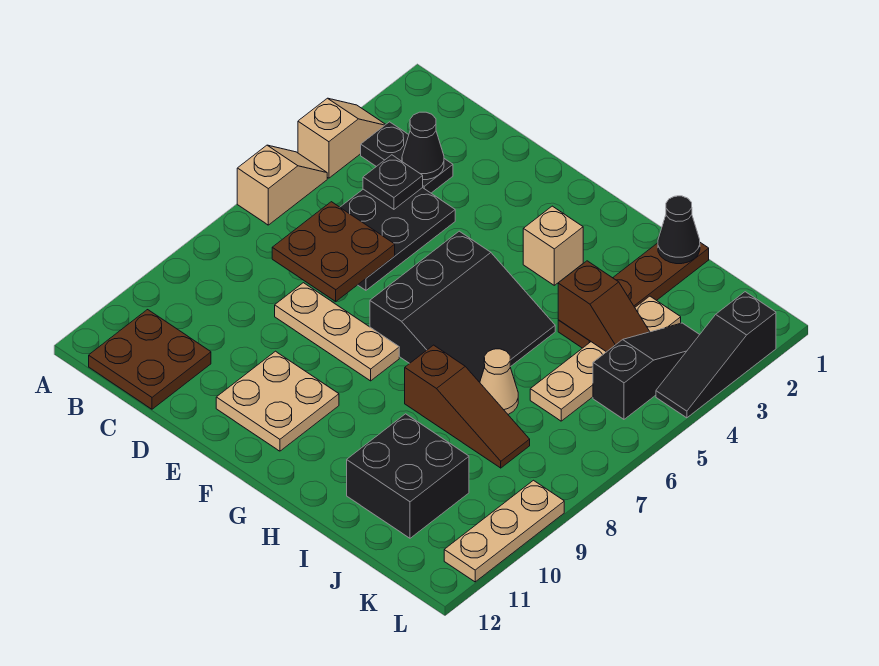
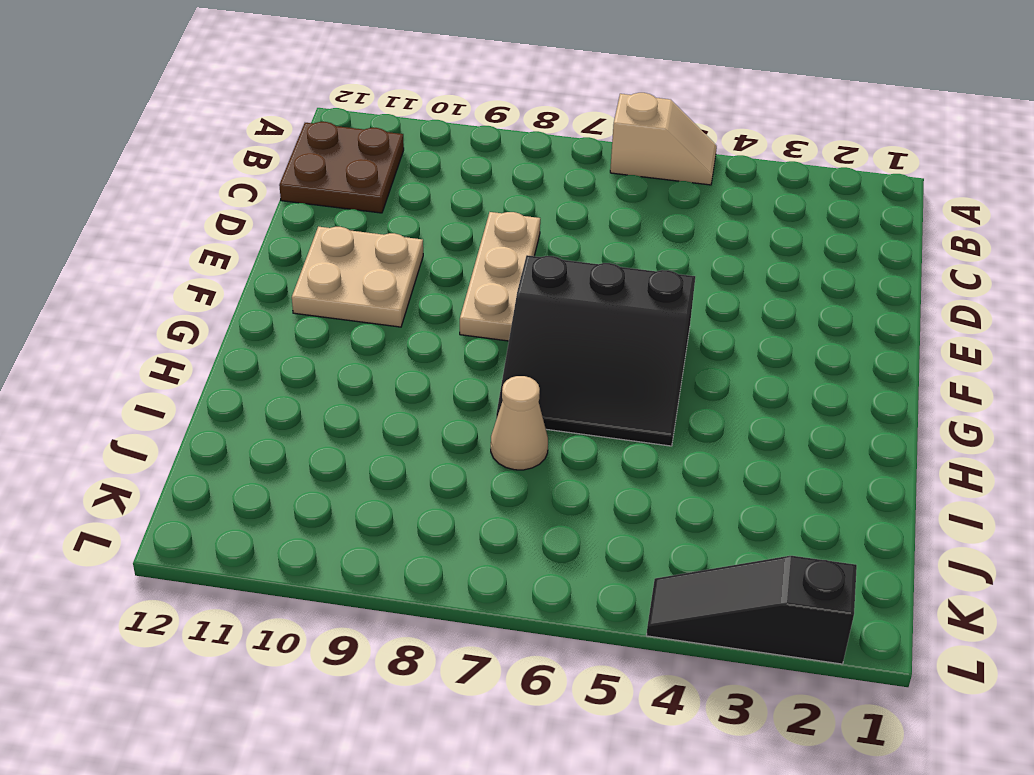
none -> tan 1x2 slope [298,98,386,178]
none -> black 1x2 plate [361,122,453,193]
none -> black 2x3 plate [340,188,455,290]

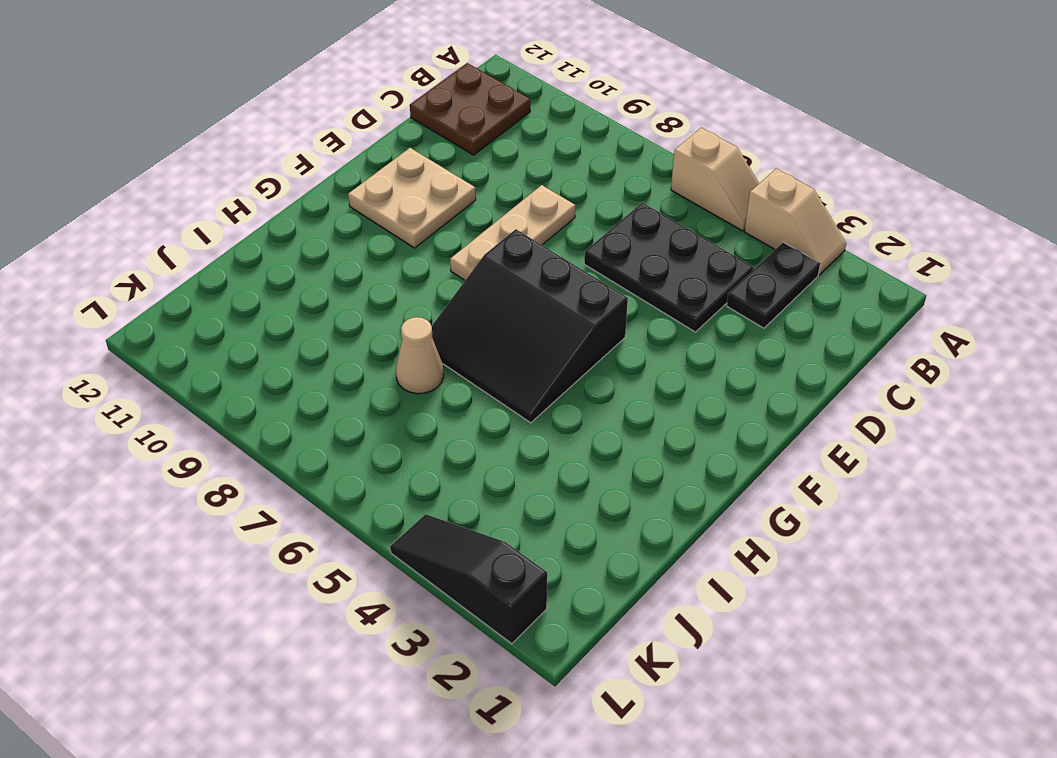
none -> tan 1x1 brick [523,206,583,285]
none -> brown 1x3 slope [405,345,530,468]
none -> brown 1x4 plate [558,243,709,348]

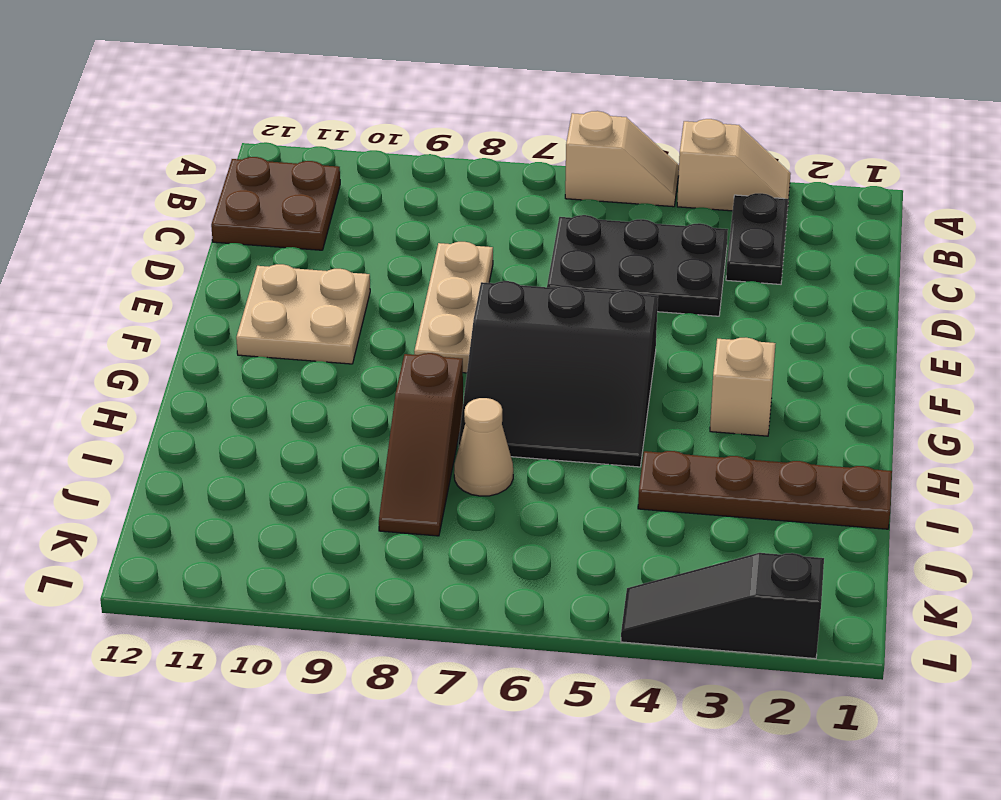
none -> black 2x2 brick [347,414,469,538]
none -> tan 1x4 plate [530,296,681,421]
none -> black 1x3 slope [593,323,700,419]

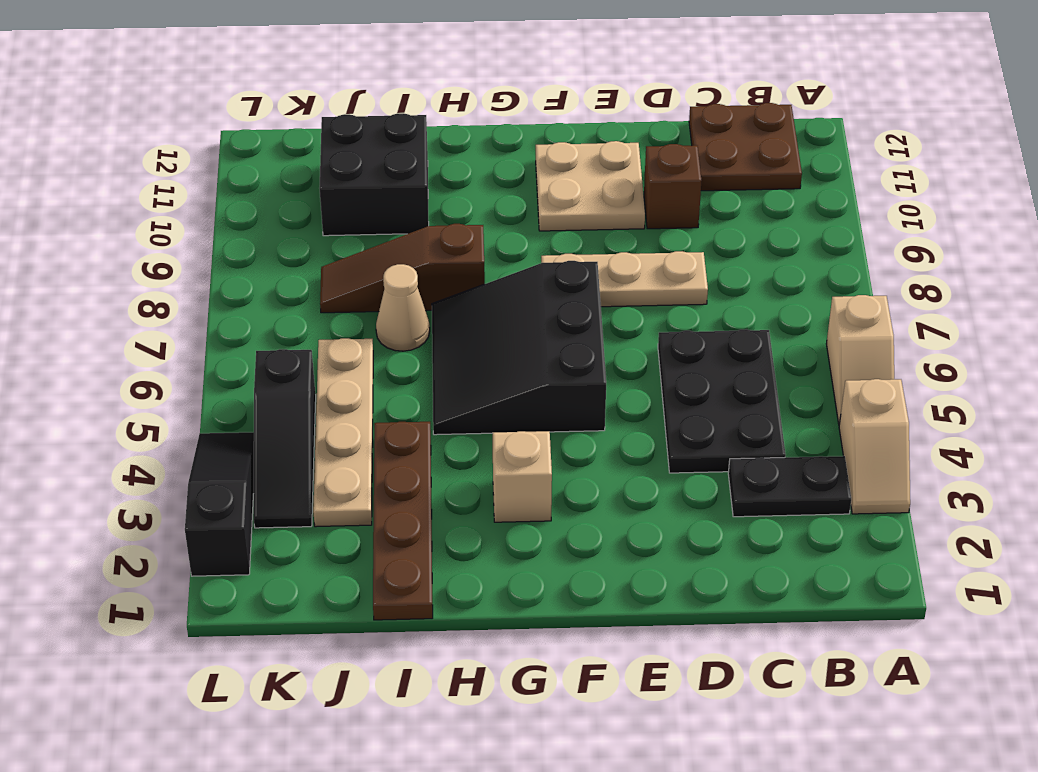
brown 1x1 brick [644,144,702,229] -> none
none -> tan 1x3 plate [444,480,564,582]
none -> black 1x1 cone [402,112,444,180]
none -> black 1x1 plate [363,155,423,209]

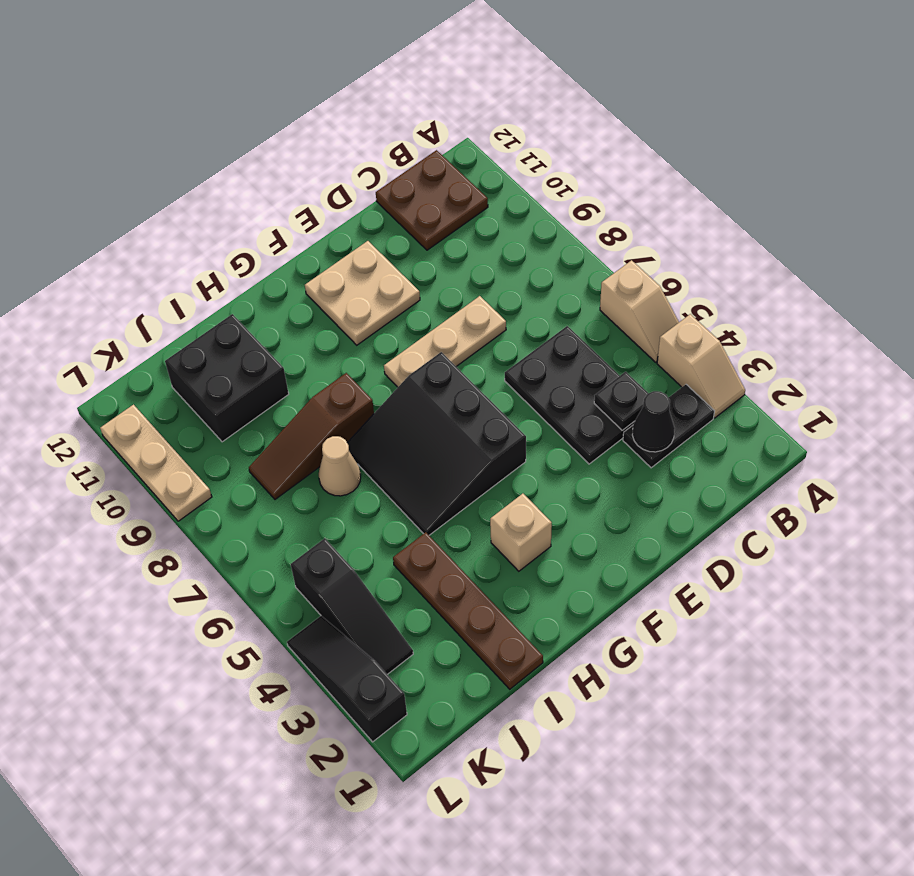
none -> tan 1x4 plate [530,296,681,421]
none -> brown 2x2 plate [272,202,395,301]
none -> black 1x1 cone [658,196,700,264]

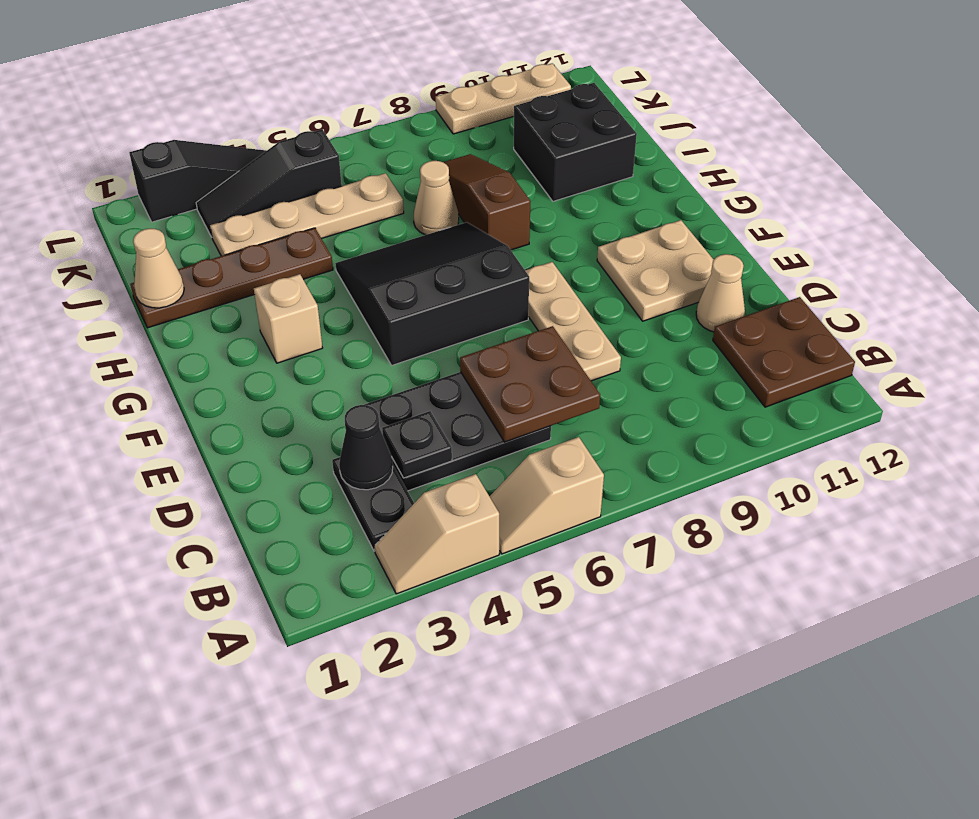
tan 1x1 cone [696,254,745,332] -> none
tan 1x1 cone [133,229,184,308] -> black 1x1 cone [658,196,700,264]
none -> brown 1x2 slope [558,261,650,352]

